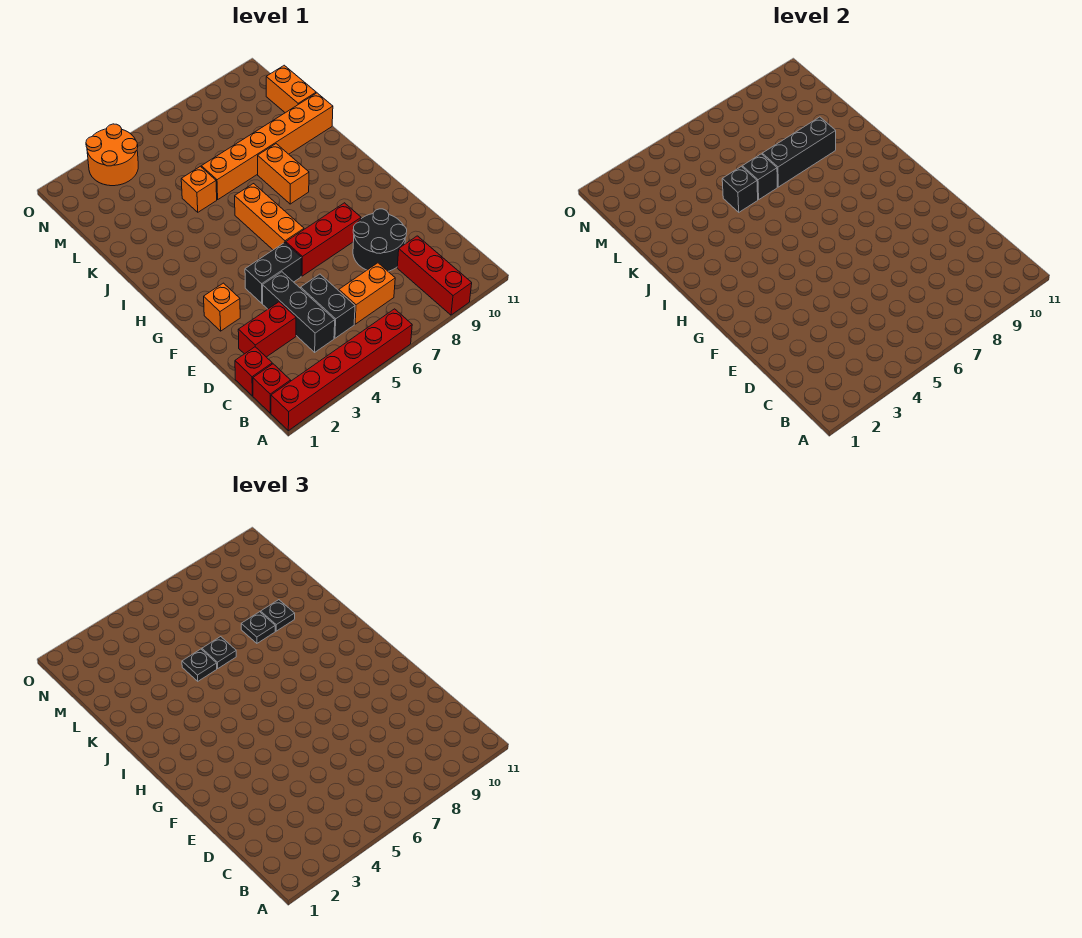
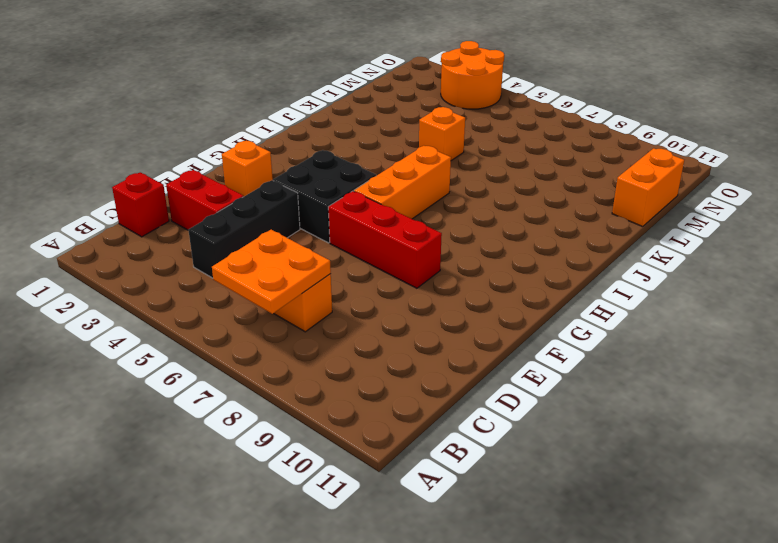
orange 2x2 plate [212,230,331,314] -> none
black 2x2 brick [273,150,376,243] -> black 1x2 brick [245,243,301,303]
none -> red 1x6 brick [271,309,412,431]
none -> red 1x3 brick [397,236,472,315]
none -> red 1x1 brick [253,364,291,413]

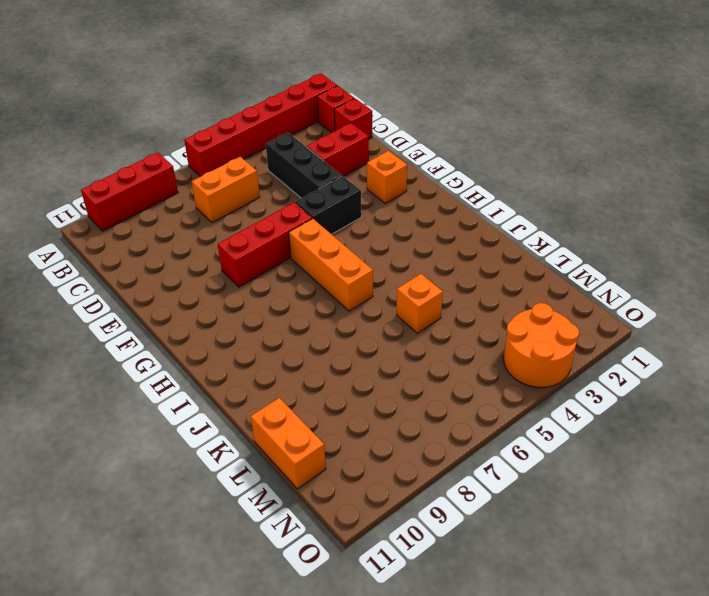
red 1x3 brick [81,152,178,231] -> red 1x3 brick turned to [397,236,472,315]
none -> black 1x2 brick [301,274,355,338]
none -> black 2x2 round brick [353,209,407,271]
none -> orange 1x2 brick [258,144,309,204]

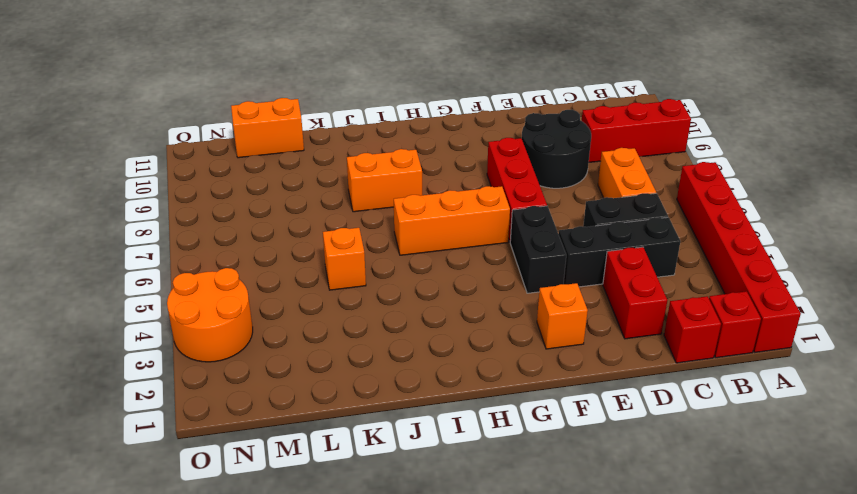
none -> orange 1x6 brick [201,93,333,199]
none -> black 1x1 brick [722,166,758,212]
none -> black 1x1 brick [742,154,777,199]

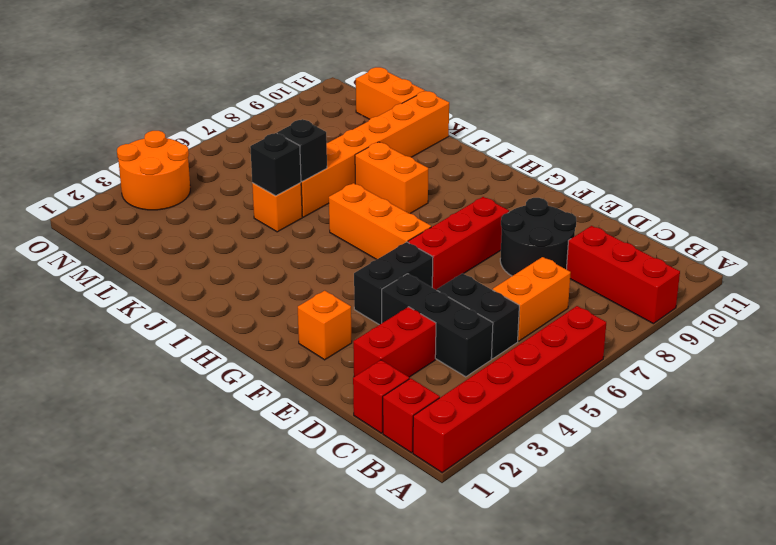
none -> black 1x3 brick [762,117,836,187]
none -> black 1x1 plate [182,649,217,681]
none -> black 1x1 plate [202,637,236,668]

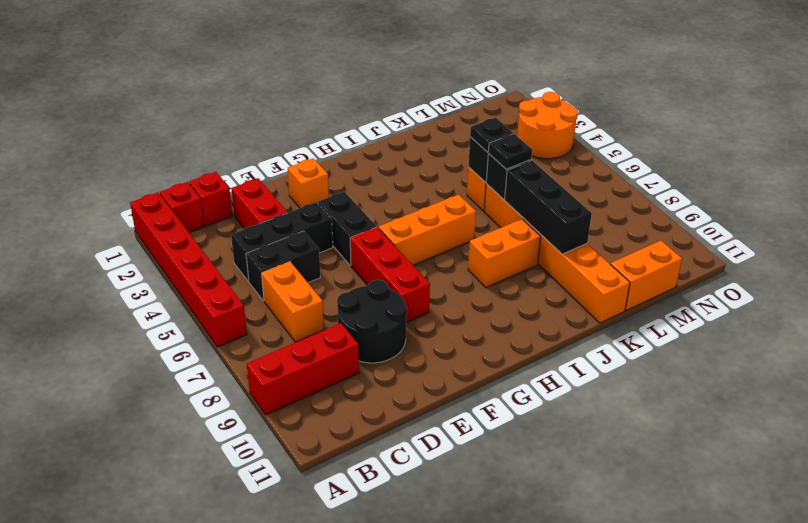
none -> black 1x1 plate [241,612,275,643]
none -> black 1x1 plate [261,600,295,631]

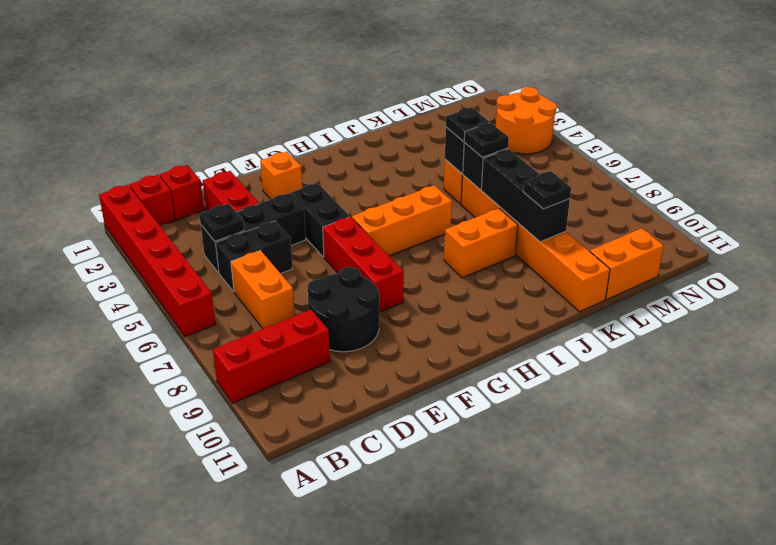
black 1x1 plate [199,204,244,241] -> black 1x1 plate moved to [241,612,275,643]

